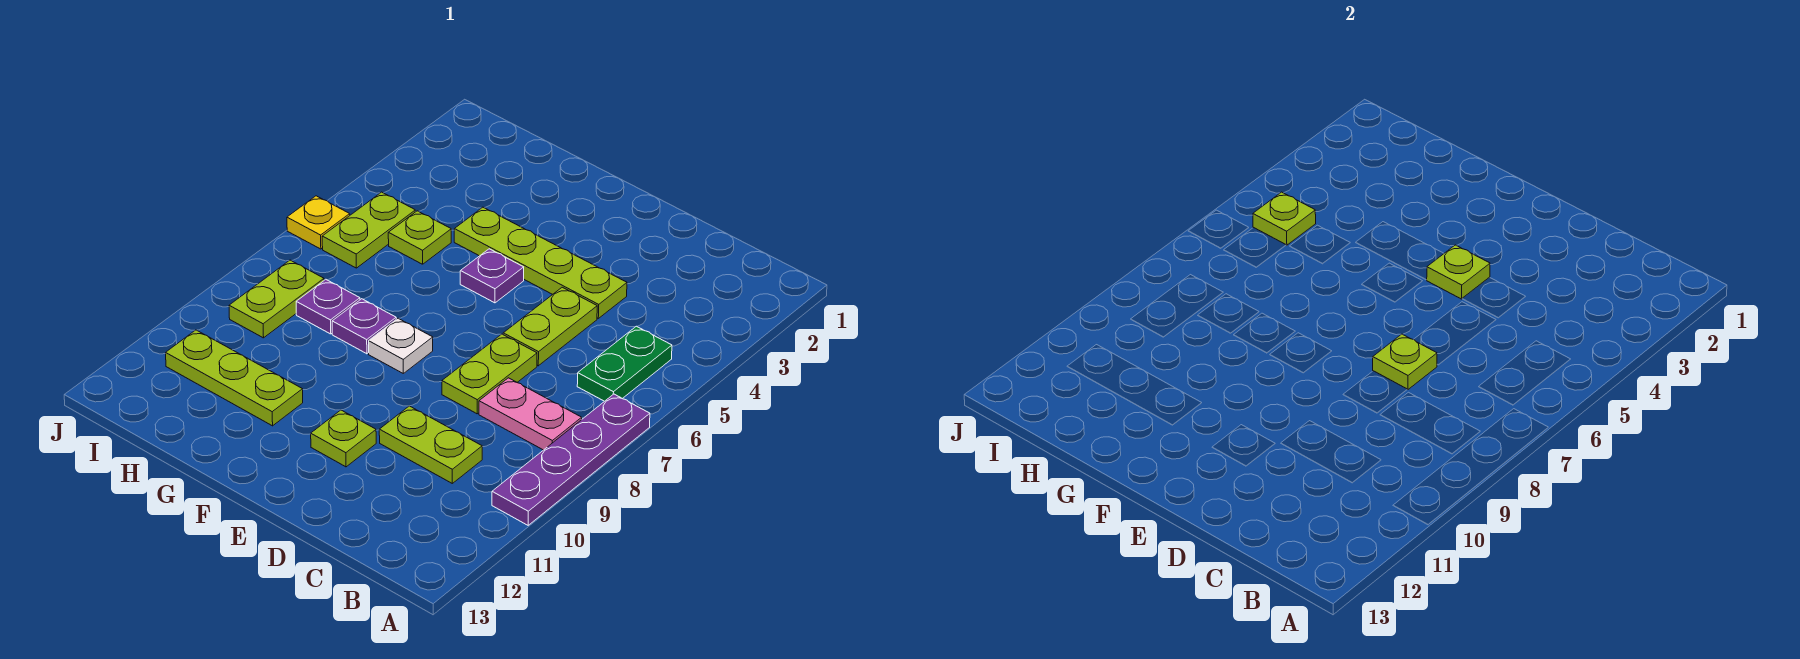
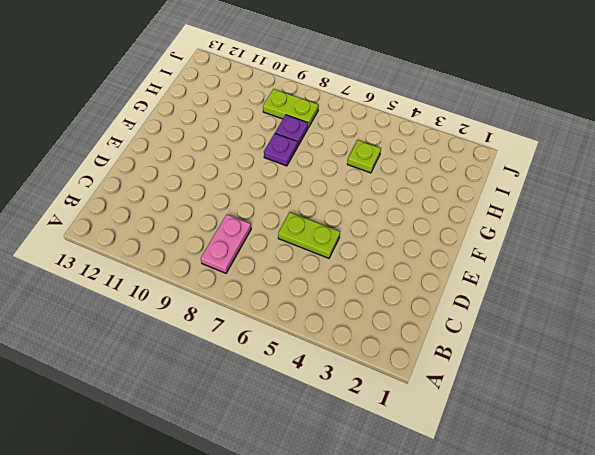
none -> purple 1x4 plate [492,394,650,525]
none -> green 1x2 plate [577,326,672,401]
none -> lime 1x2 plate [379,406,482,483]

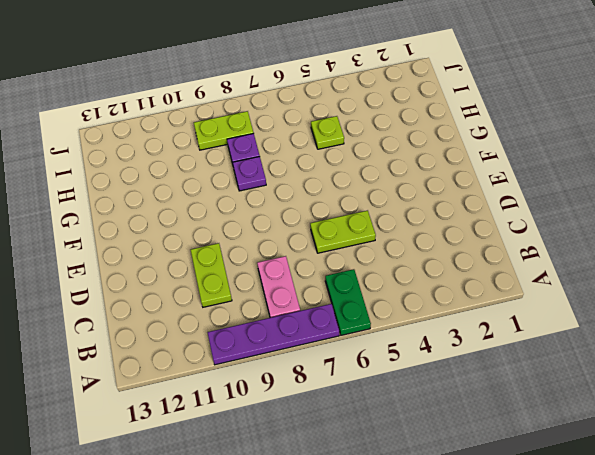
green 1x2 plate [325,269,371,335] -> green 1x2 plate turned to [577,326,672,401]
none -> lime 1x4 plate [454,207,627,318]
none -> lime 1x2 plate [442,334,537,414]
none -> lime 1x1 plate [311,410,376,467]

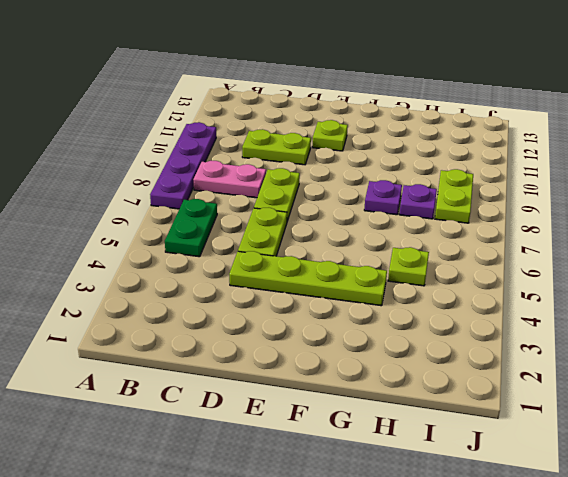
none -> purple 1x1 plate [460,249,524,303]
none -> white 1x1 plate [369,318,433,373]
none -> lime 1x3 plate [166,330,303,426]

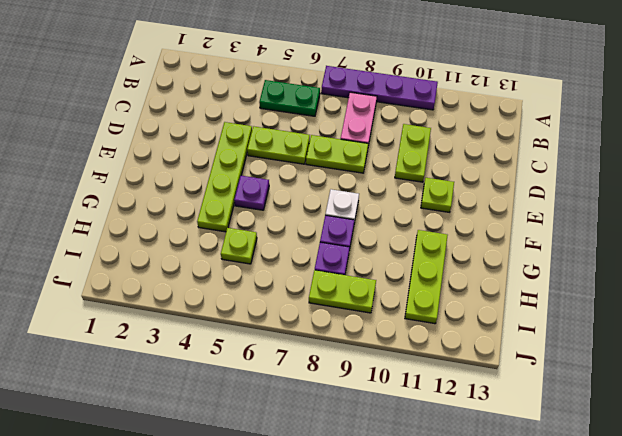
none -> lime 1x2 plate [322,192,415,268]
none -> yellow 1x1 plate [287,196,350,249]
none -> lime 1x1 plate [1373,334,1437,390]

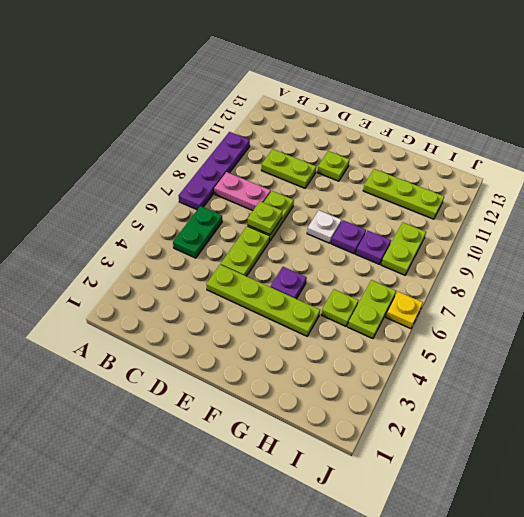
none -> lime 1x1 plate [1427,245,1490,299]
none -> lime 1x1 plate [1253,192,1316,245]

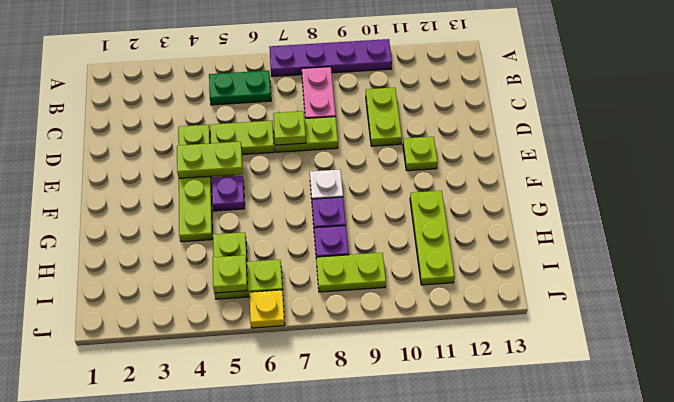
lime 1x2 plate [177,142,243,178] -> lime 1x1 plate [1427,245,1490,299]

